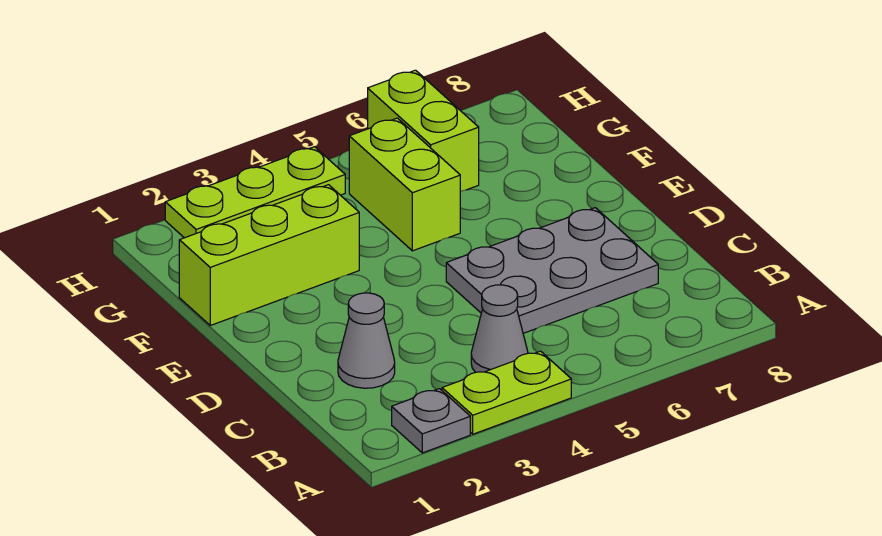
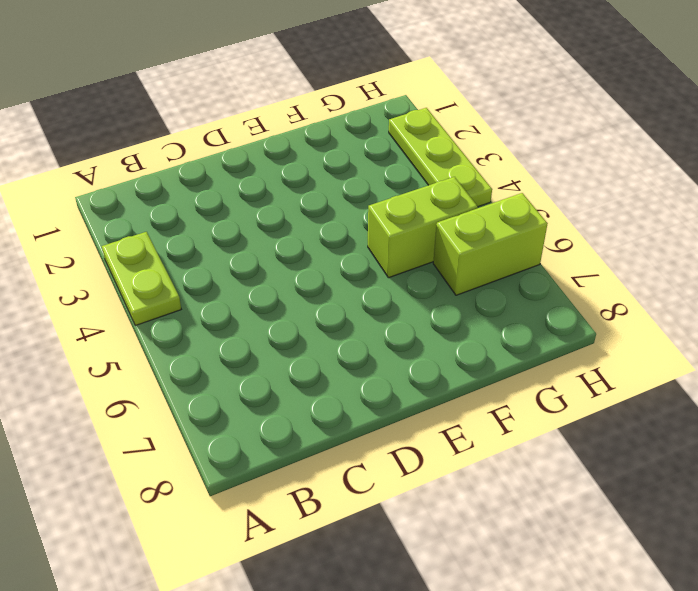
none -> grey 1x1 plate [392,389,470,453]
none -> grey 1x1 cone [471,285,528,372]

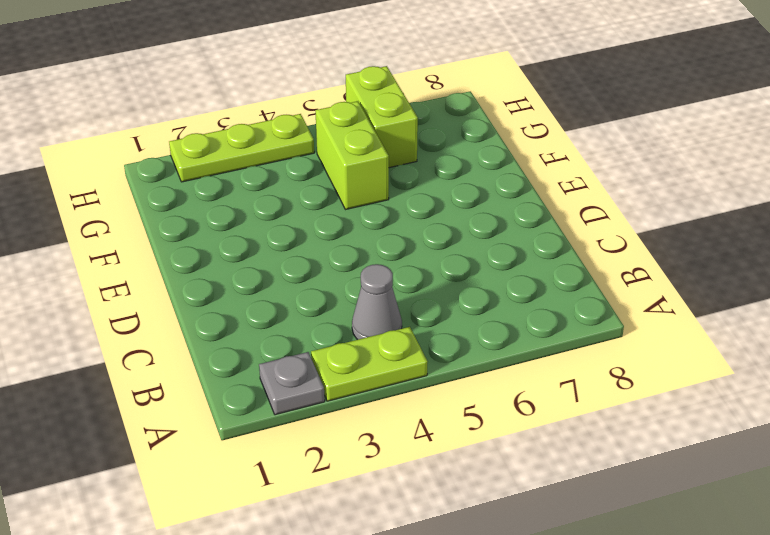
none -> grey 1x1 cone [338,293,395,388]
none -> grey 2x3 plate [446,208,658,333]

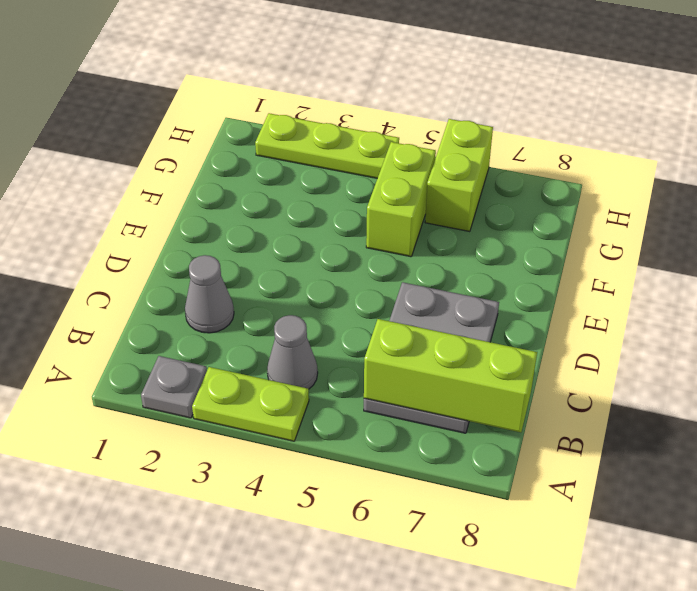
grey 2x3 plate [364,282,499,433] -> grey 2x3 plate turned to [446,208,658,333]
lime 1x3 brick [364,319,537,432] -> lime 1x3 brick moved to [179,185,359,325]

